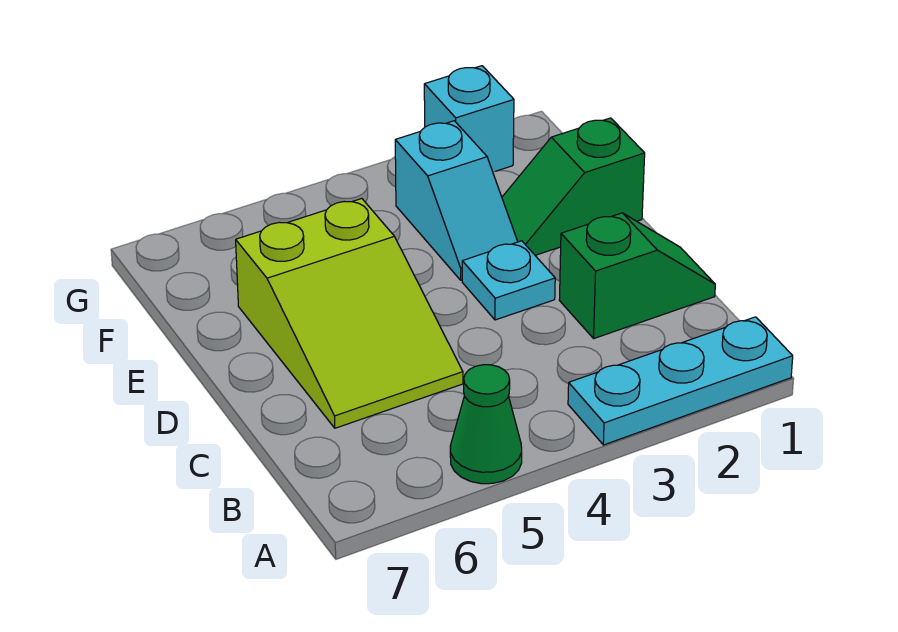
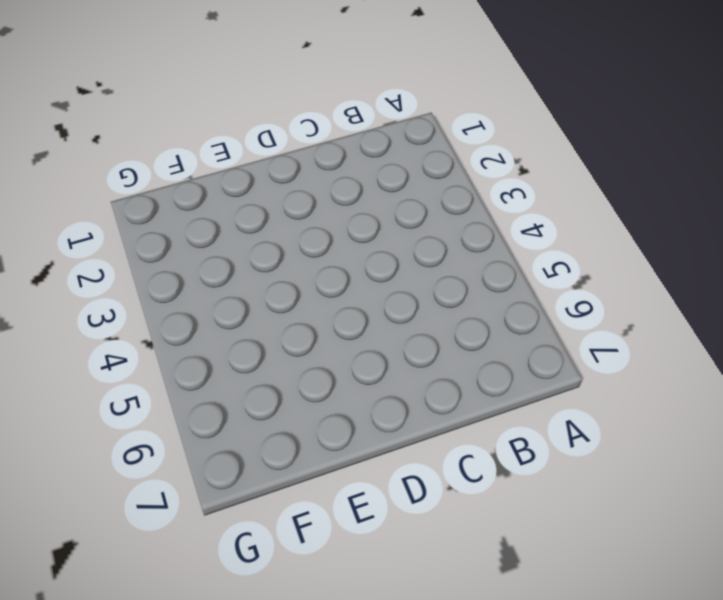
none -> cyan 1x3 plate [568,317,793,445]
none -> green 1x1 cone [450,365,522,484]

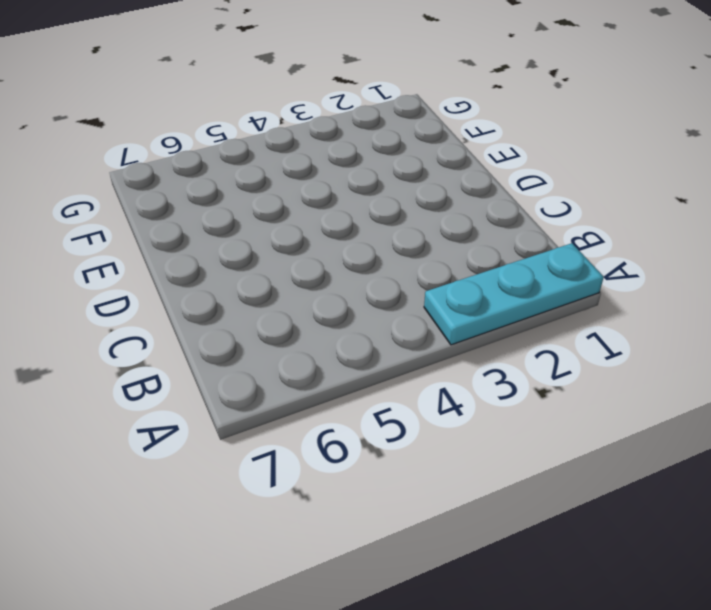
none -> green 1x1 cone [450,365,522,484]
none -> green 1x2 slope [559,213,715,338]

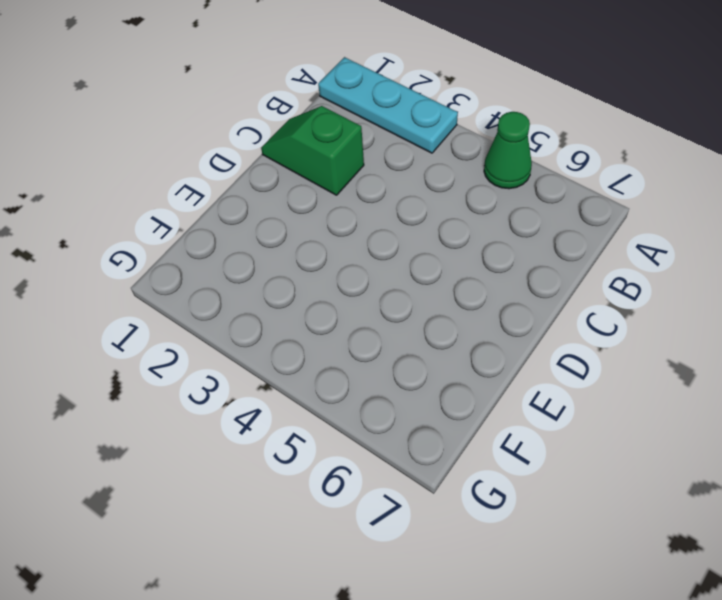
none -> lime 2x3 slope [236,199,463,428]
none -> cyan 1x1 plate [462,241,555,320]

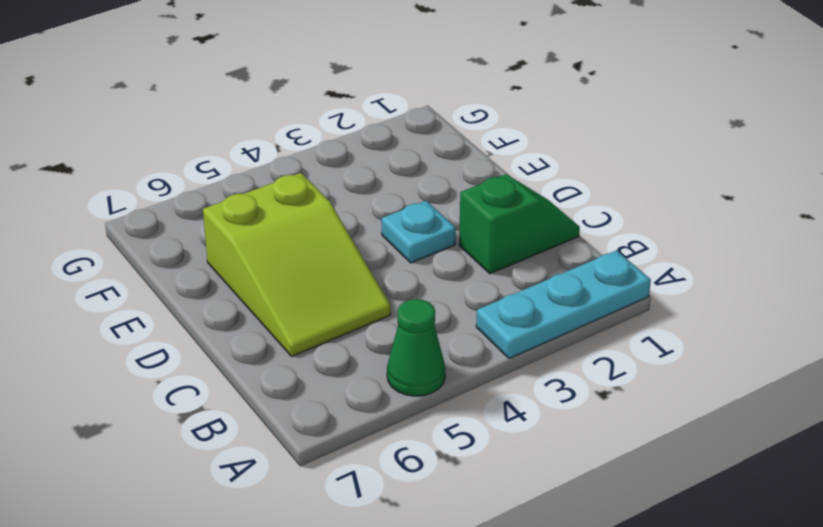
none -> green 1x2 slope [502,118,645,255]
none -> cyan 1x2 slope [395,121,518,280]

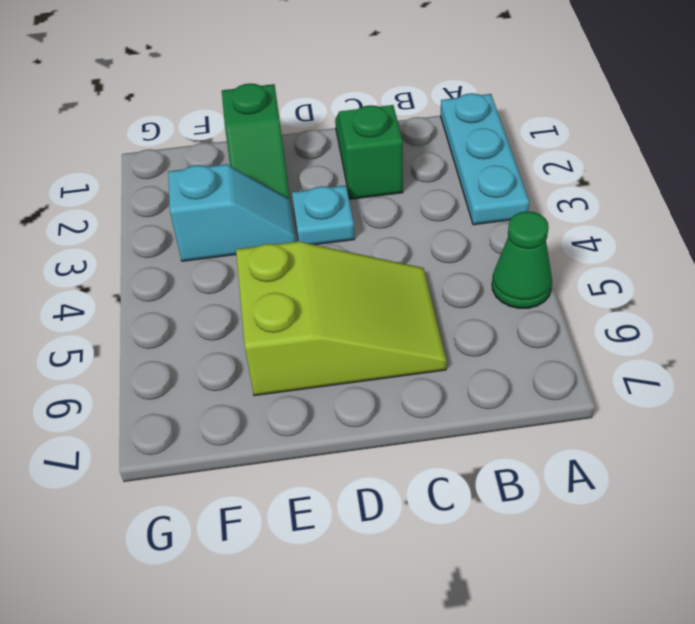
none -> cyan 1x1 brick [424,66,514,172]

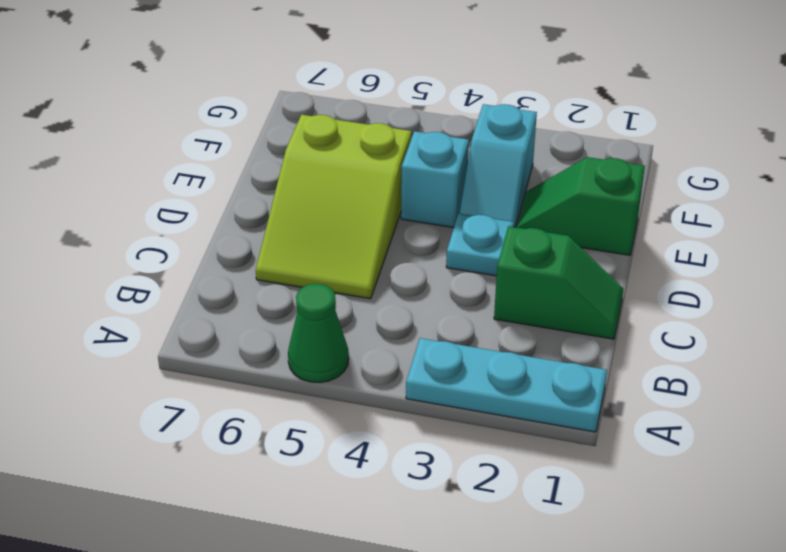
cyan 1x1 brick [401,131,469,228] -> cyan 1x1 brick moved to [424,66,514,172]

